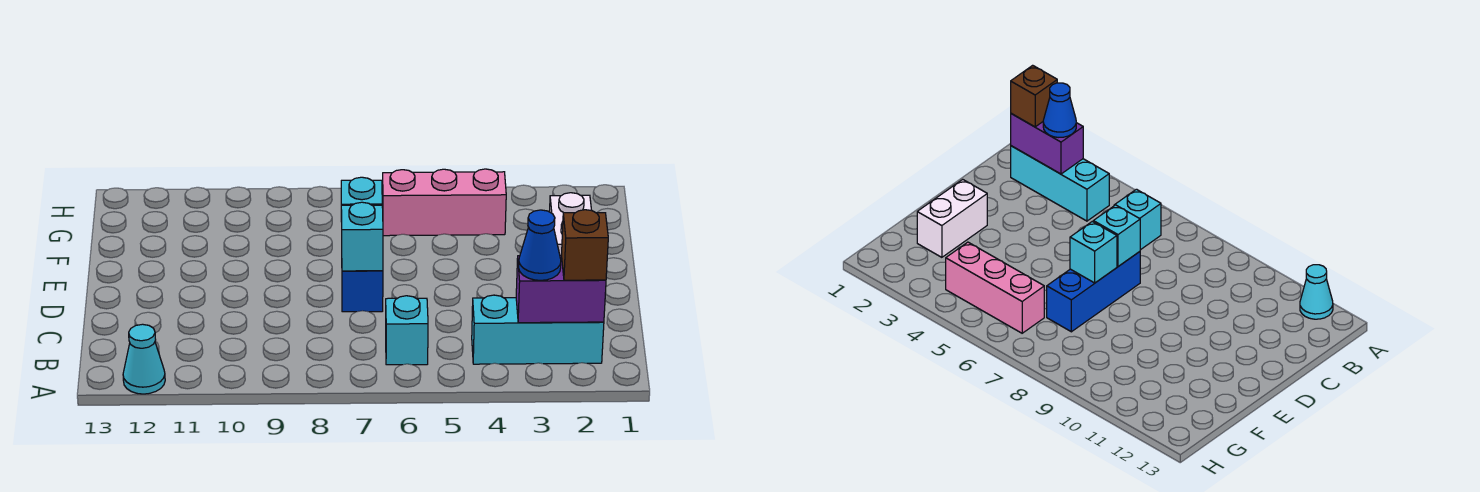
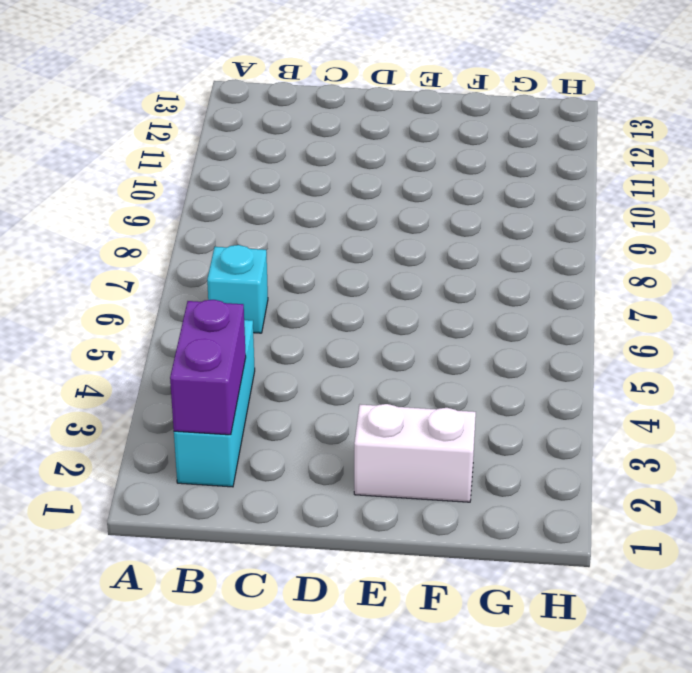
none -> cyan 1x1 cone [123,324,165,394]
none -> blue 1x3 brick [341,218,383,312]

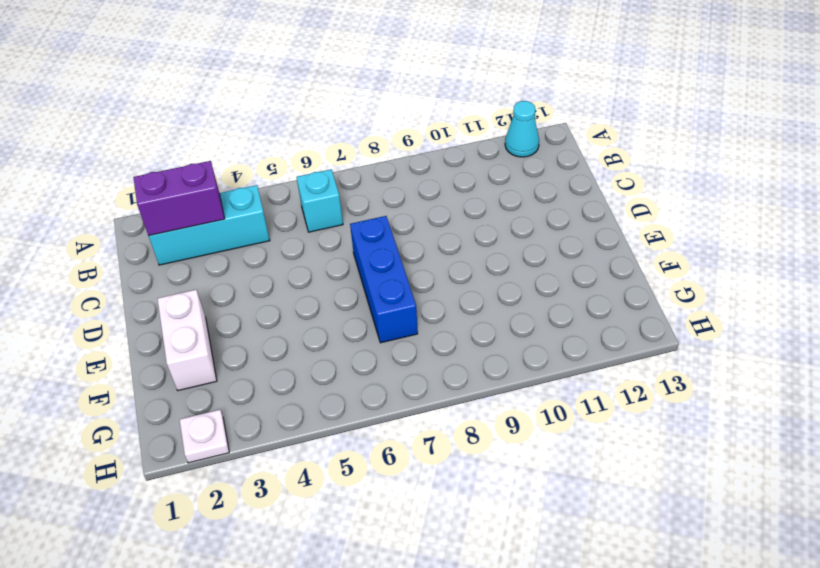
white 1x1 plate [180,410,229,463] -> none
none -> pink 1x3 brick [382,169,506,236]
none -> cyan 1x1 brick [341,202,383,271]

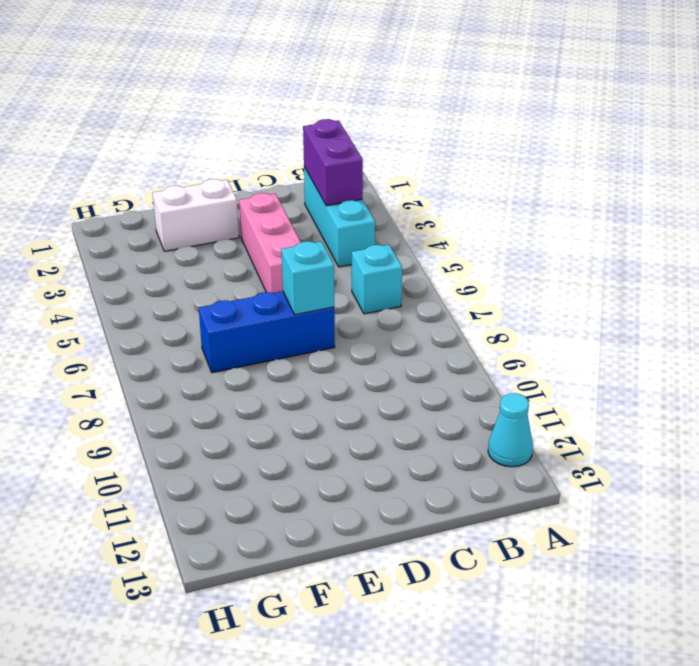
pink 1x3 brick [239,193,301,293] -> pink 1x3 brick moved to [382,169,506,236]
none -> cyan 1x1 brick [341,177,382,216]
none -> brown 1x1 brick [562,210,608,280]

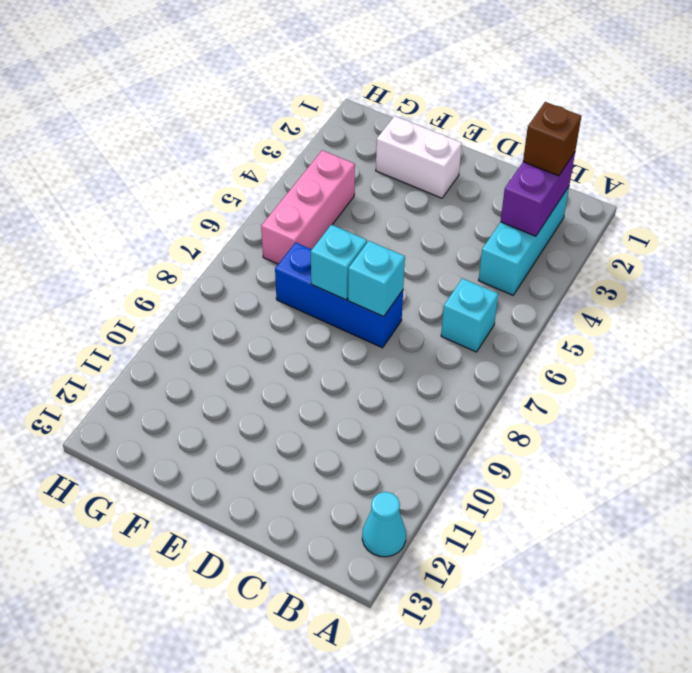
none -> blue 1x1 cone [519,210,561,280]

